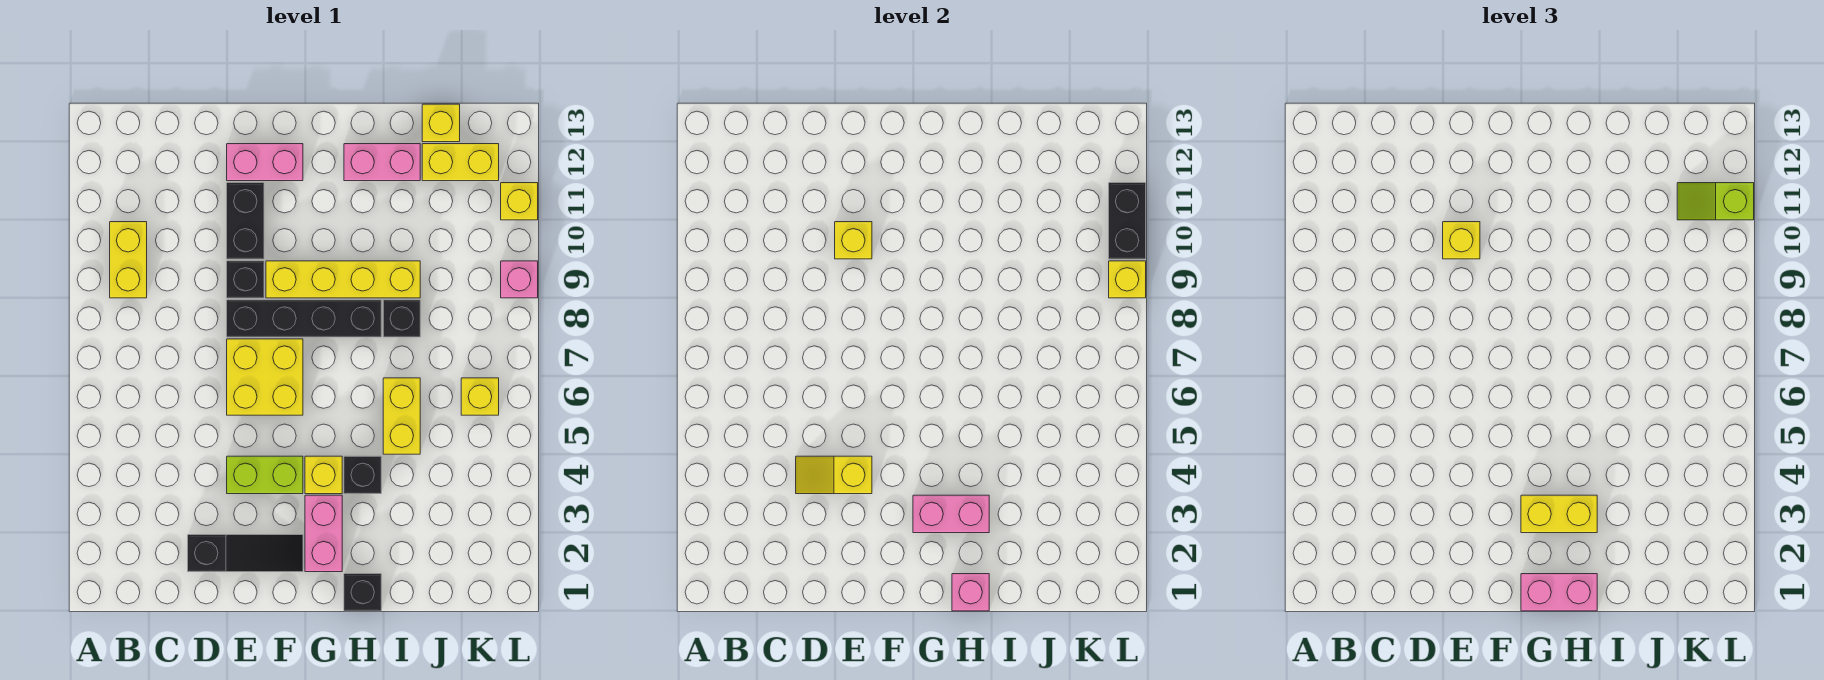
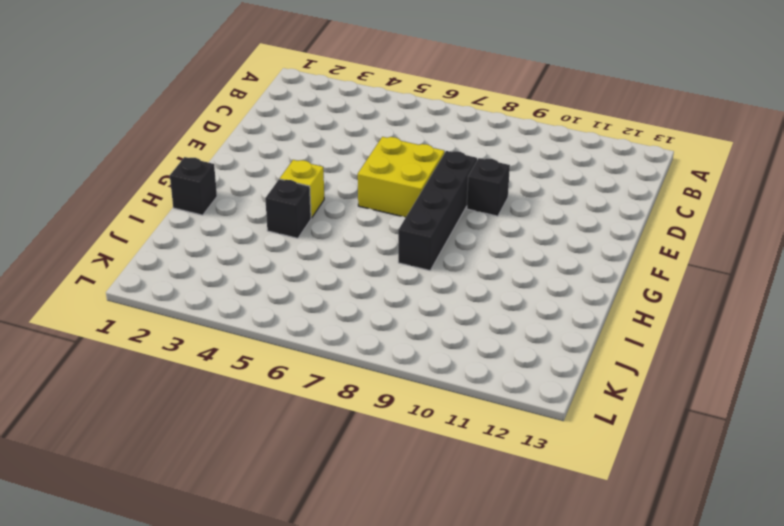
none -> yellow 1x2 brick [110,222,147,298]
none -> black 1x3 slope [188,535,303,572]
none -> lime 1x2 brick [227,456,303,494]
none -> black 1x2 brick [227,183,264,259]

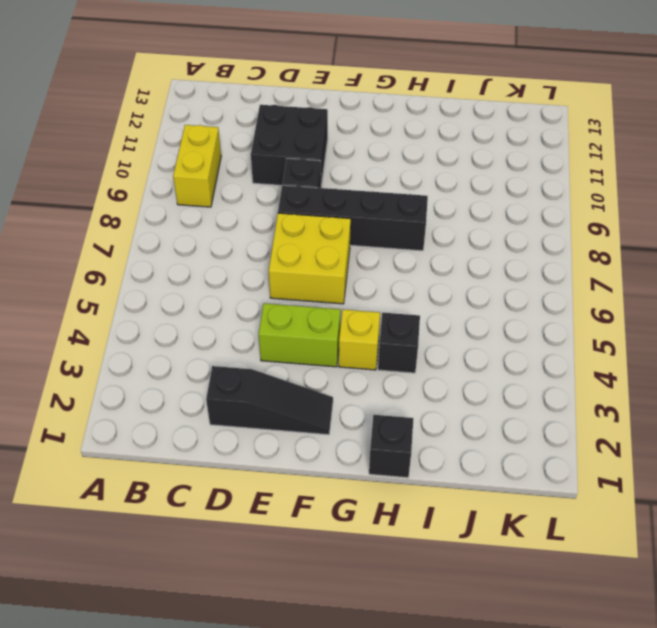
black 2x2 brick [251,105,328,185] -> black 1x2 brick [227,183,264,259]
none -> pink 1x2 brick [227,144,303,181]
none -> yellow 1x4 brick [266,261,420,298]
none -> pink 1x2 brick [305,495,342,572]
none -> pink 1x2 brick [344,144,420,181]

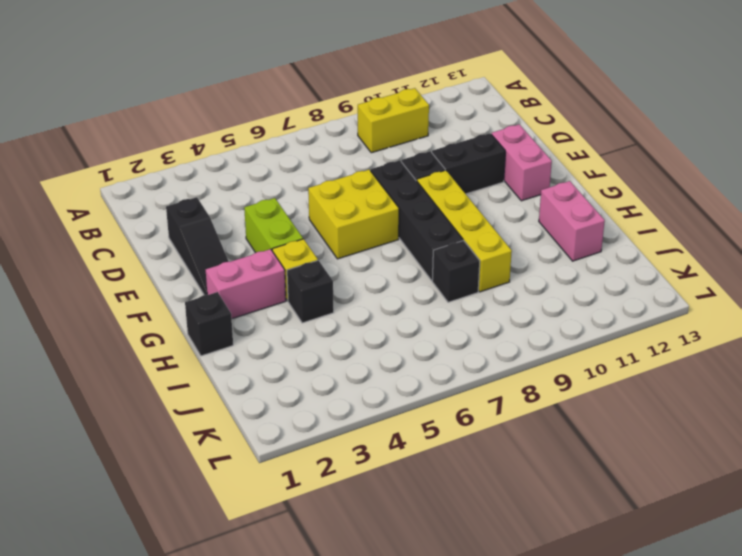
none -> yellow 1x2 brick [383,378,420,454]
none -> yellow 1x2 brick [422,144,499,181]
none -> yellow 1x1 brick [422,104,460,142]
none -> yellow 1x1 brick [461,378,499,415]

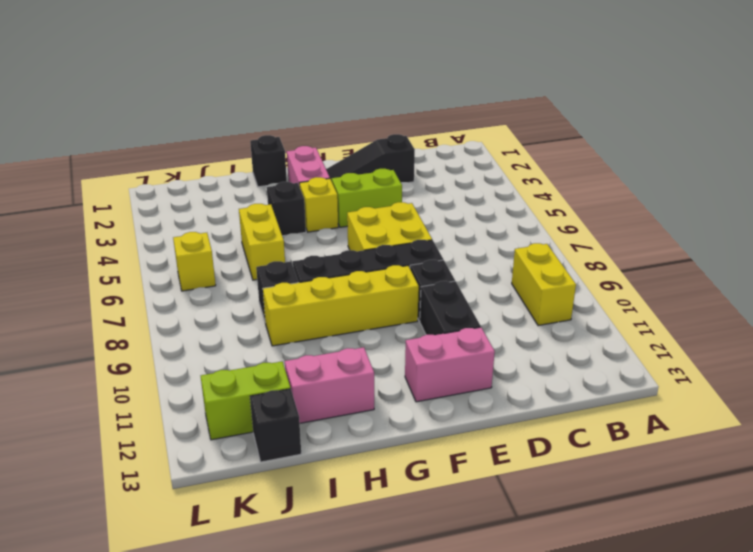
lime 1x2 brick [201,362,291,440] -> yellow 1x2 brick [422,144,499,181]
black 1x1 brick [250,389,301,462] -> yellow 1x1 brick [422,104,460,142]
none -> pink 1x1 brick [501,261,538,298]
none -> yellow 1x1 brick [501,183,538,220]
none -> yellow 1x2 slope [796,456,872,494]
none -> yellow 1x1 brick [835,222,872,259]

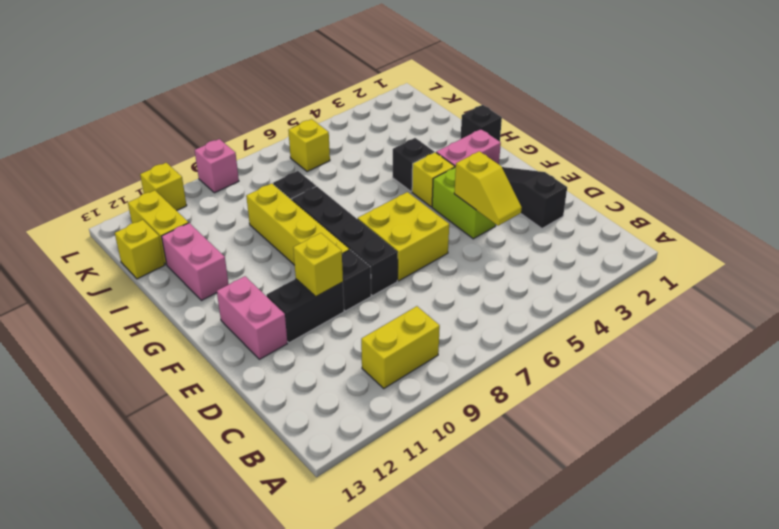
none -> yellow 1x2 brick [383,378,420,454]
none -> pink 1x2 brick [913,495,989,533]
none -> pink 1x1 brick [952,574,989,611]
none -> yellow 1x1 brick [1109,261,1146,298]

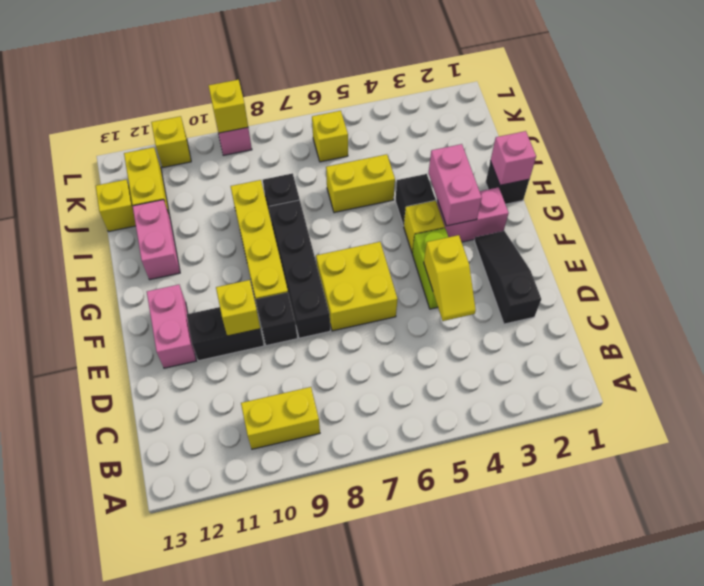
none -> black 1x2 brick [1109,183,1146,259]
none -> yellow 1x1 brick [1443,222,1480,259]
none -> pink 1x2 brick [1521,574,1597,611]
none -> yellow 1x2 brick [1521,495,1597,533]

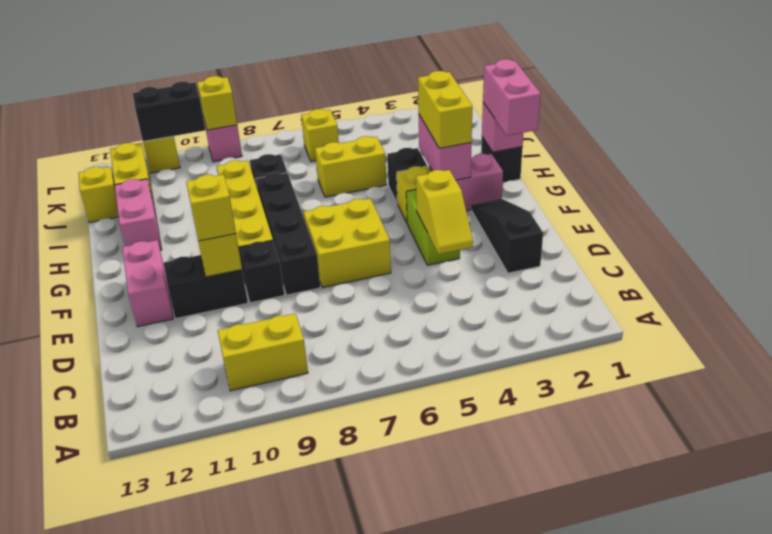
none -> lime 1x2 slope [1677,183,1754,220]

